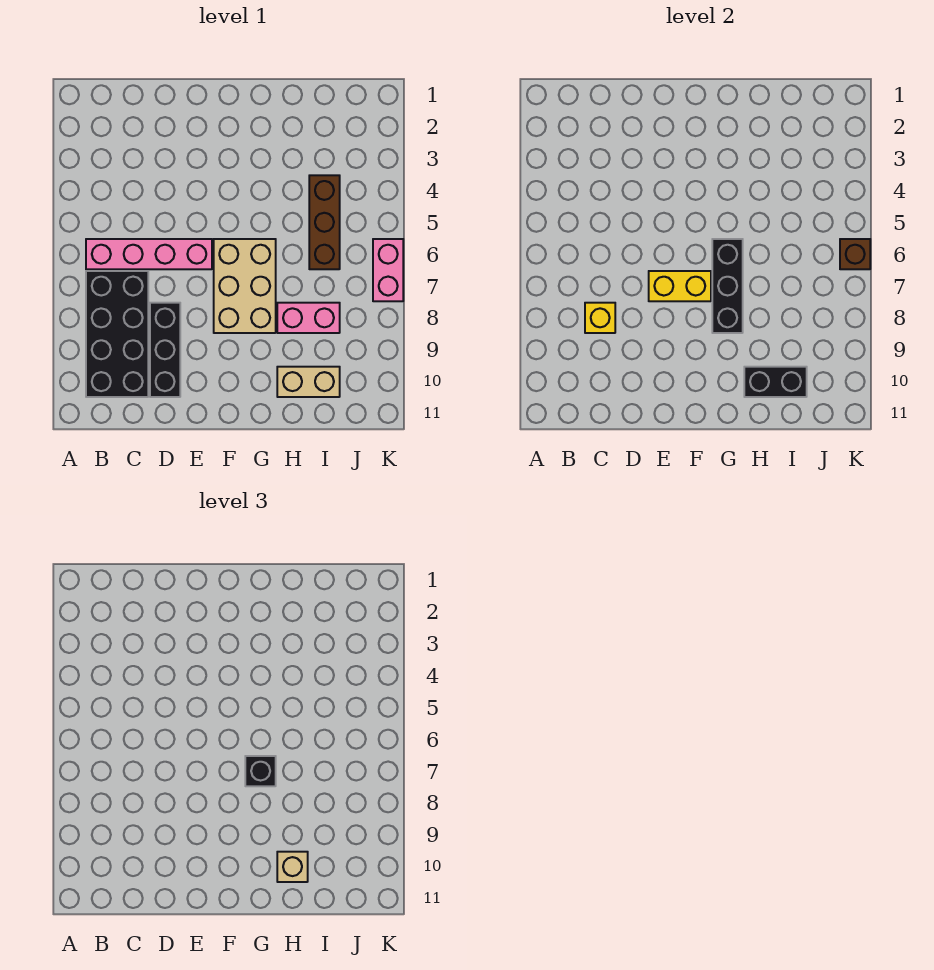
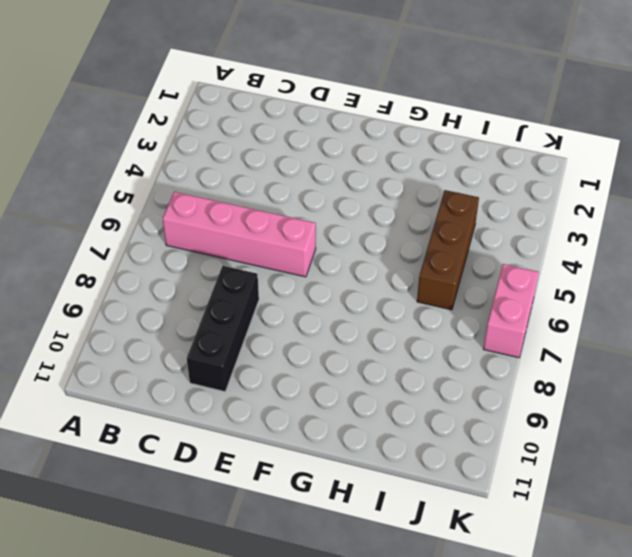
none -> black 2x4 brick [86,271,148,397]
none -> tan 2x3 brick [214,239,276,333]
none -> pink 1x2 brick [277,303,340,333]

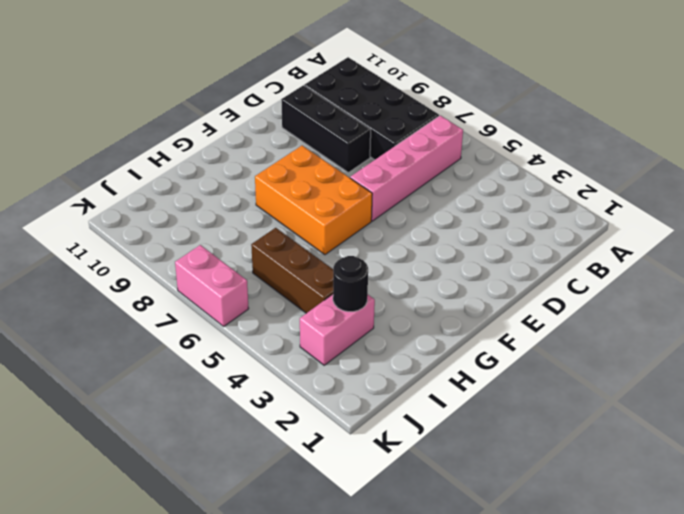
orange 2x3 brick [255,146,372,255] -> tan 2x3 brick [214,239,276,333]
pink 1x2 brick [300,294,375,365] -> pink 1x2 brick moved to [277,303,340,333]
black 1x1 round brick [333,256,368,312] -> none
none -> tan 1x2 brick [277,367,340,397]
none -> yellow 1x1 brick [585,303,615,333]
none -> yellow 1x2 brick [649,271,711,301]

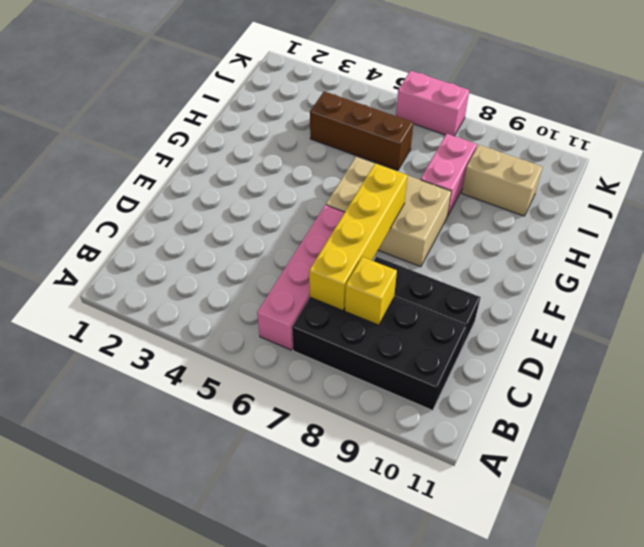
yellow 1x4 brick [309,163,408,310] -> yellow 1x2 brick [649,271,711,301]
tan 1x2 brick [462,145,542,216] -> tan 1x2 brick turned to [277,367,340,397]
none -> black 1x3 brick [712,239,743,333]
none -> black 1x2 brick [744,367,807,397]
none -> brown 1x1 brick [840,239,870,269]

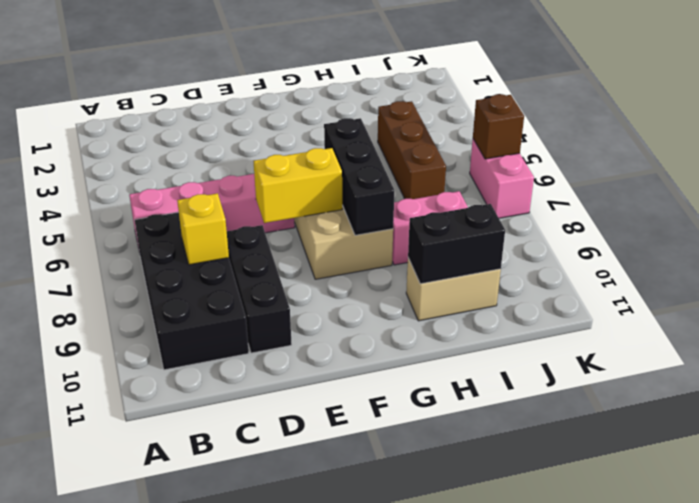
none -> black 1x1 brick [245,756,276,786]
none -> tan 1x1 brick [277,852,308,882]

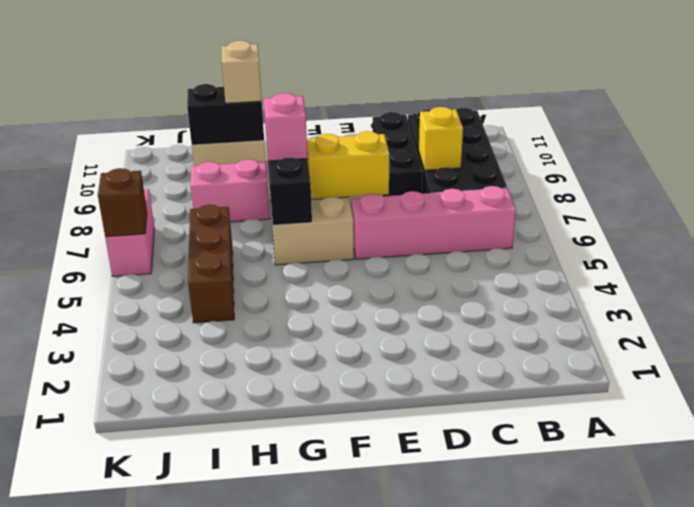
pink 1x1 brick [264,93,308,161] -> black 1x1 brick [245,756,276,786]

